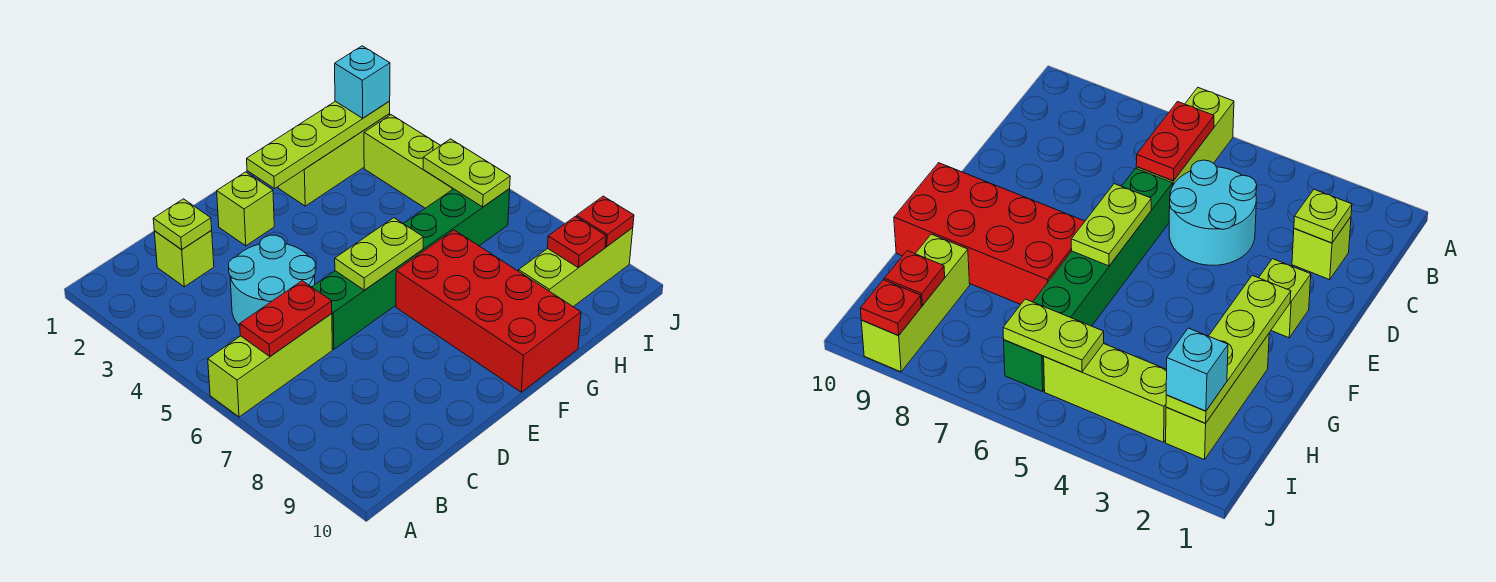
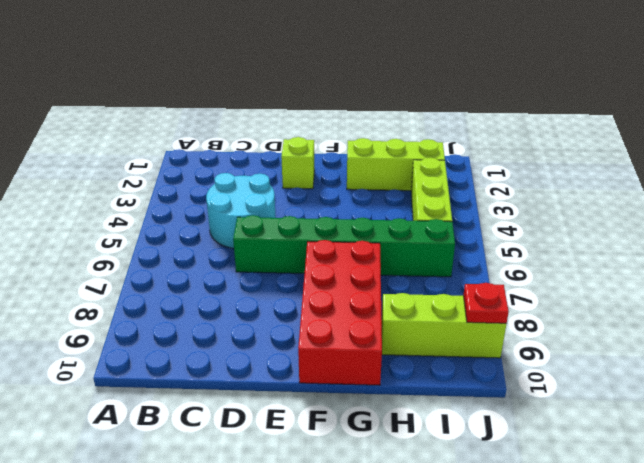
none -> lime 1x3 brick [208,314,332,417]
none -> lime 1x1 brick [154,231,214,287]
none -> red 1x2 plate [240,281,332,356]

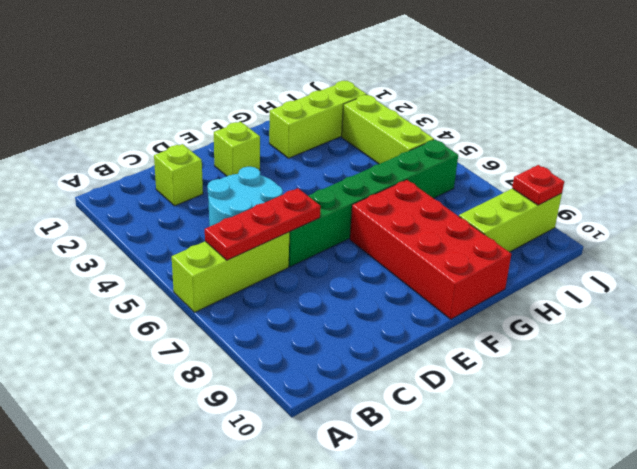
red 1x3 plate [205,188,321,260] -> red 1x2 plate [240,281,332,356]
none -> lime 1x1 plate [153,199,212,250]
none -> lime 1x2 plate [335,218,423,290]
none -> lime 1x4 plate [247,101,390,189]

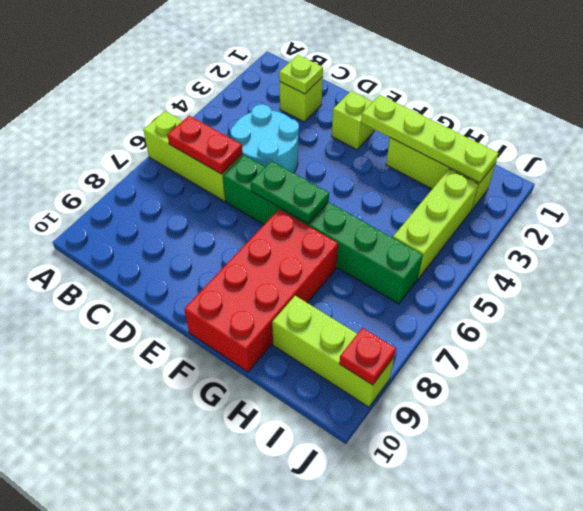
green 1x2 plate [250,161,329,224] -> lime 1x2 plate [335,218,423,290]
none -> lime 1x2 plate [423,139,510,207]
none -> red 1x1 plate [547,216,606,268]
none -> cyan 1x1 brick [335,46,390,118]

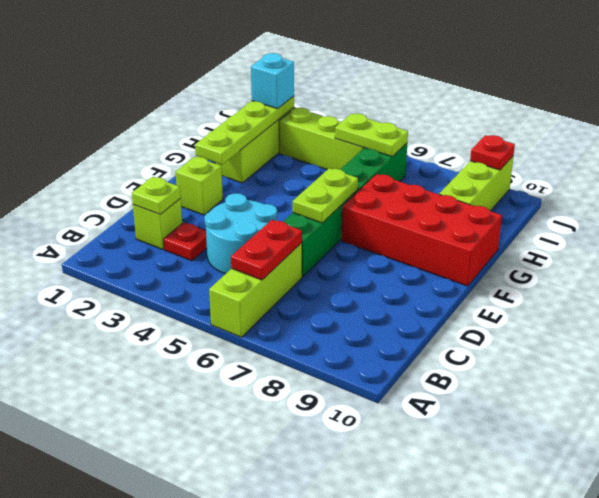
red 1x1 plate [164,222,207,261] -> red 1x1 plate moved to [547,216,606,268]

